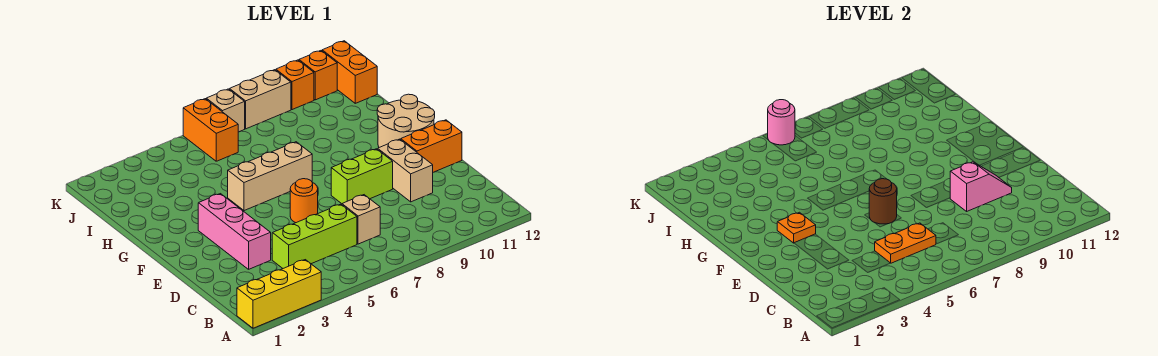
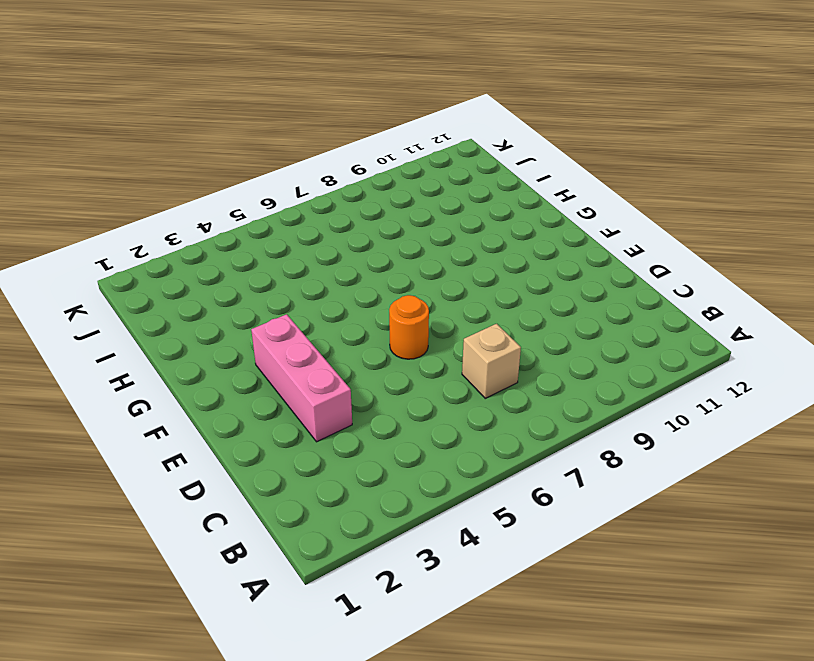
none -> yellow 1x3 brick [237,260,321,328]
none -> lime 1x3 brick [272,204,357,268]
none -> tan 1x2 brick [378,139,433,202]

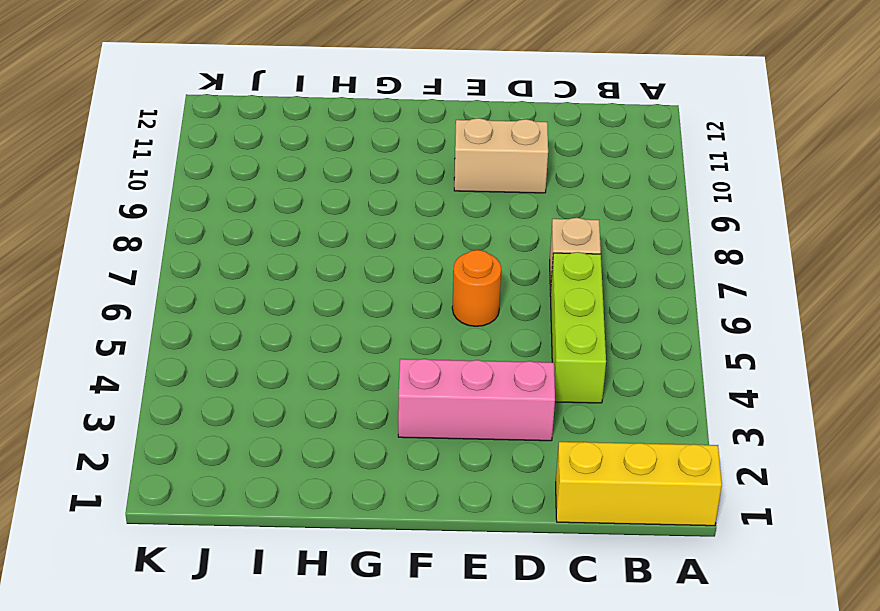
yellow 1x3 brick [556,442,722,526] -> yellow 1x3 brick turned to [237,260,321,328]
none -> lime 1x2 brick [331,149,393,204]
none -> orange 1x2 brick [401,120,462,172]
none -> tan 2x2 round brick [377,94,435,147]

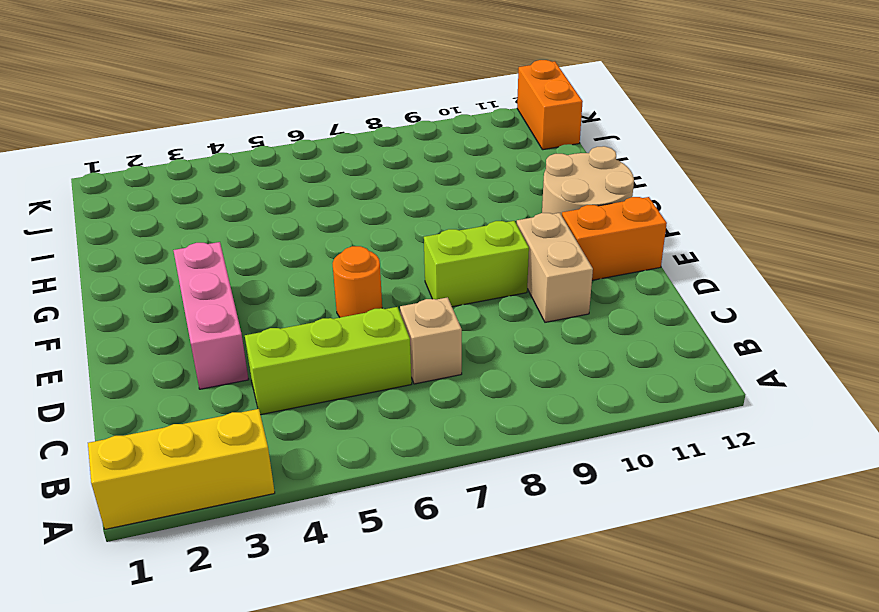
none -> tan 1x3 brick [228,142,312,211]
none -> orange 1x2 brick [183,99,238,161]
none -> tan 1x1 brick [206,89,245,132]

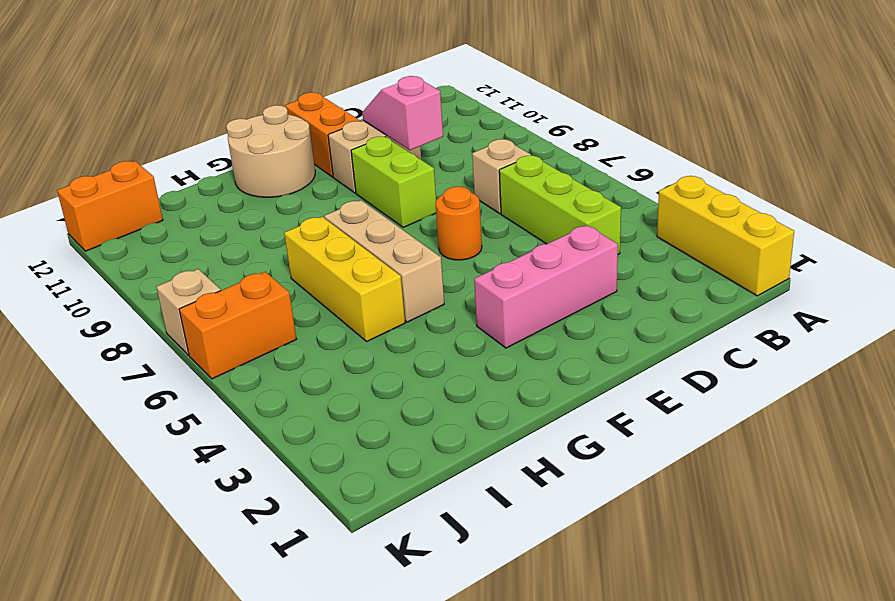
yellow 1x3 brick [284,217,405,341] -> none
none -> tan 1x2 brick [230,70,291,129]
none -> orange 1x1 brick [276,60,314,110]
none -> orange 1x1 brick [299,51,337,100]

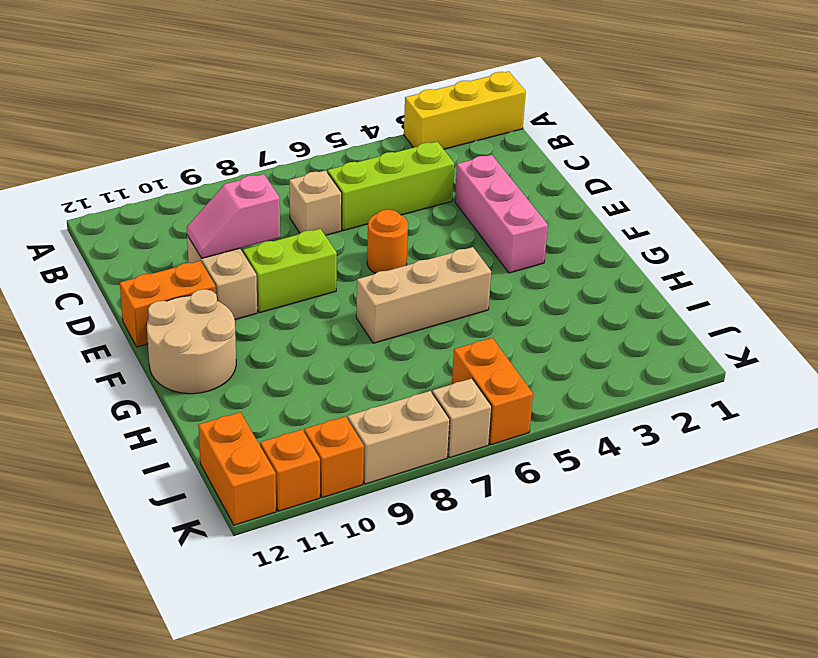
none -> orange 1x2 plate [875,223,936,263]
none -> brown 1x1 round brick [869,179,897,224]
none -> orange 1x1 plate [777,212,816,243]

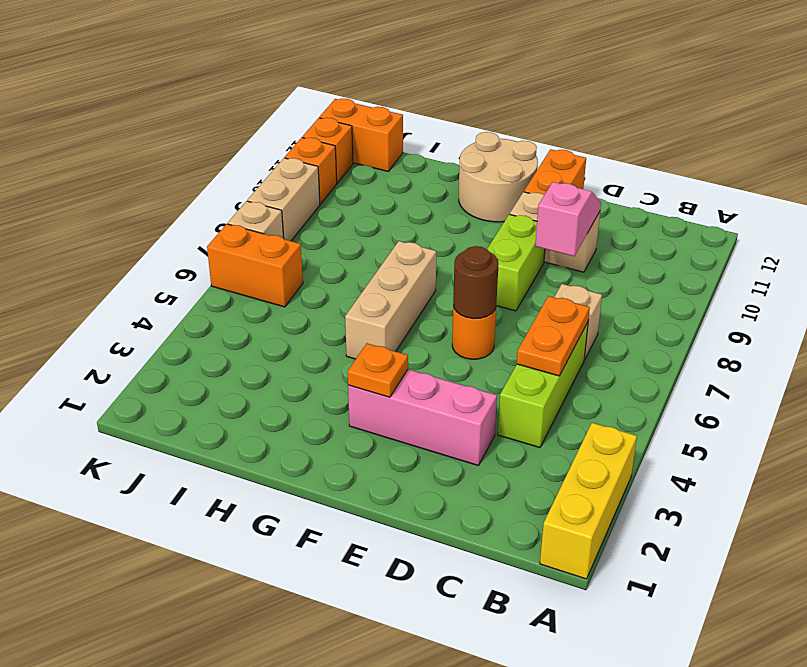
none -> pink 1x1 round brick [768,100,795,145]

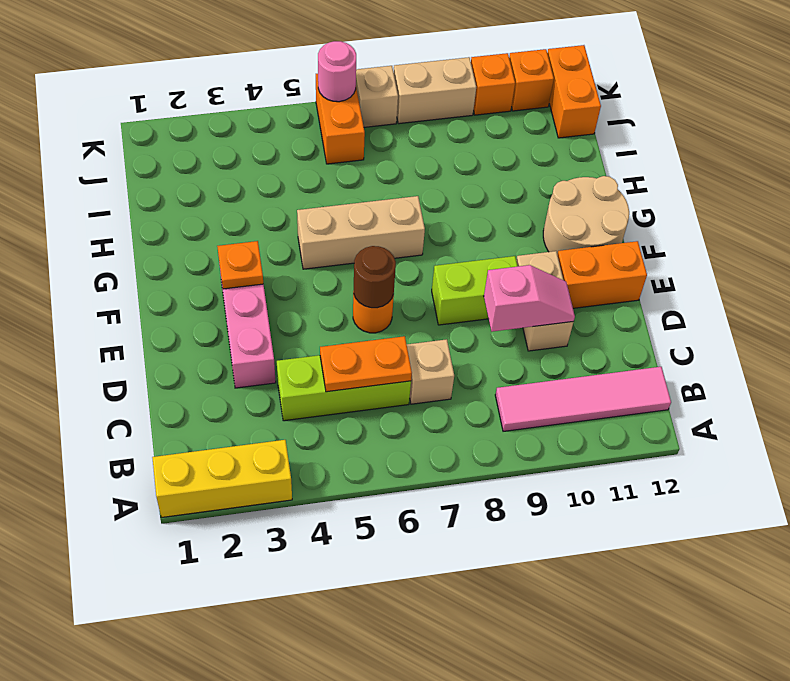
pink 1x4 tile [495,367,671,431] -> none

